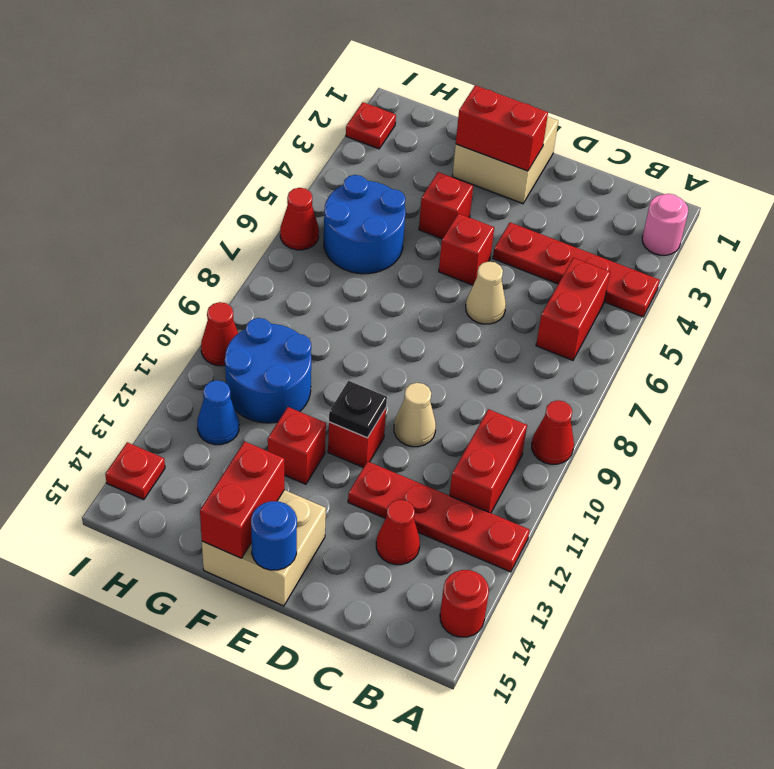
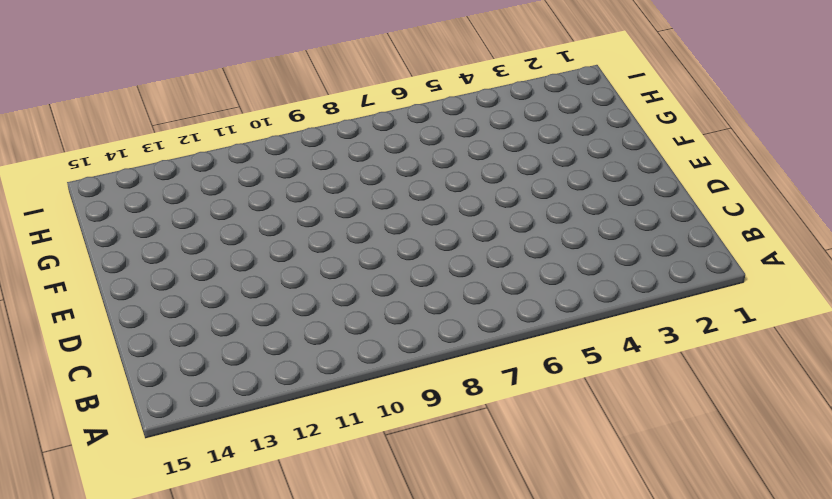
none -> pink 1x1 round brick [642,194,688,255]
none -> red 1x4 plate [493,222,659,317]
none -> red 1x1 cone [532,400,574,464]

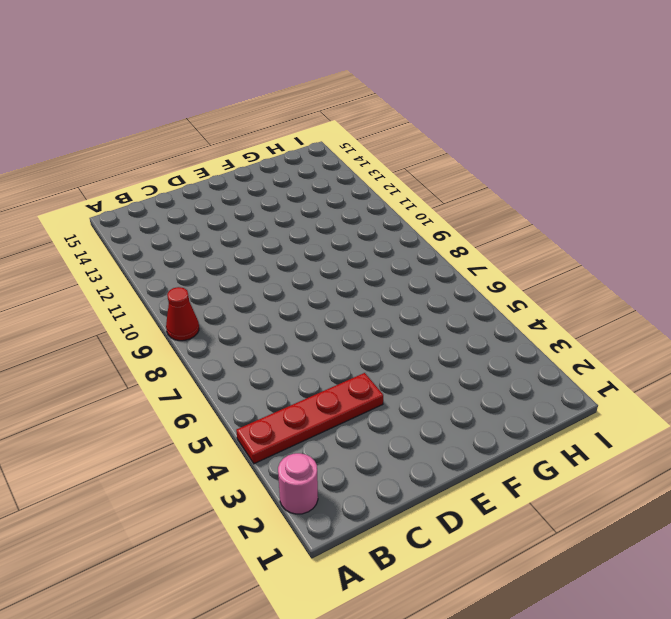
none -> red 1x4 plate [348,461,529,572]
none -> red 1x1 round brick [440,570,489,637]
none -> red 1x2 brick [536,258,610,360]

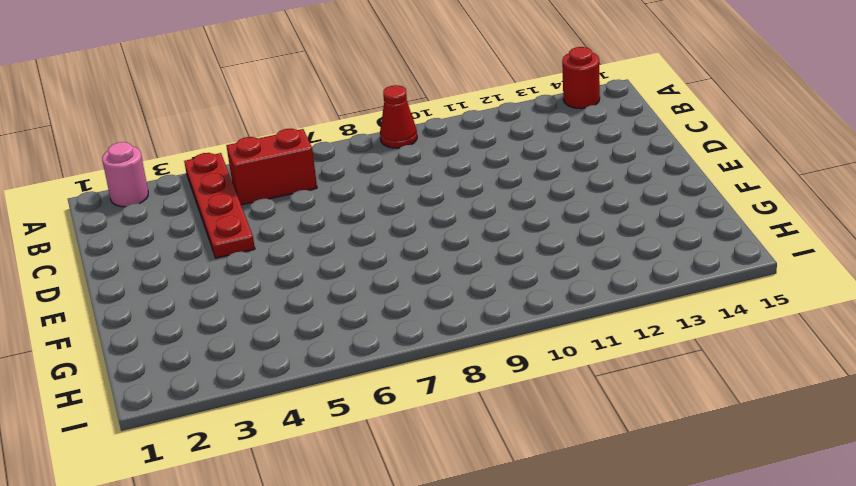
none -> red 1x4 plate [348,461,529,572]
none -> red 1x2 brick [449,409,527,513]
none -> red 1x1 cone [376,500,420,565]

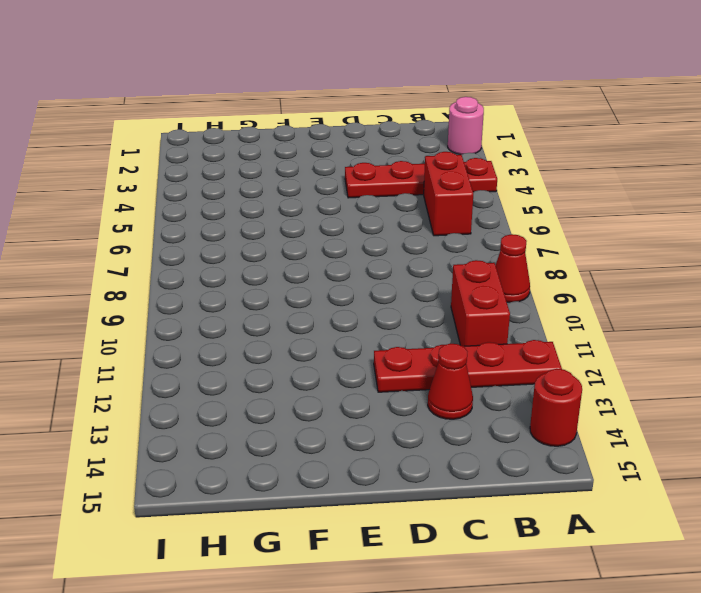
none -> tan 1x1 cone [466,262,506,324]
none -> tan 1x1 cone [394,383,436,447]
none -> tan 2x2 brick [452,117,558,204]

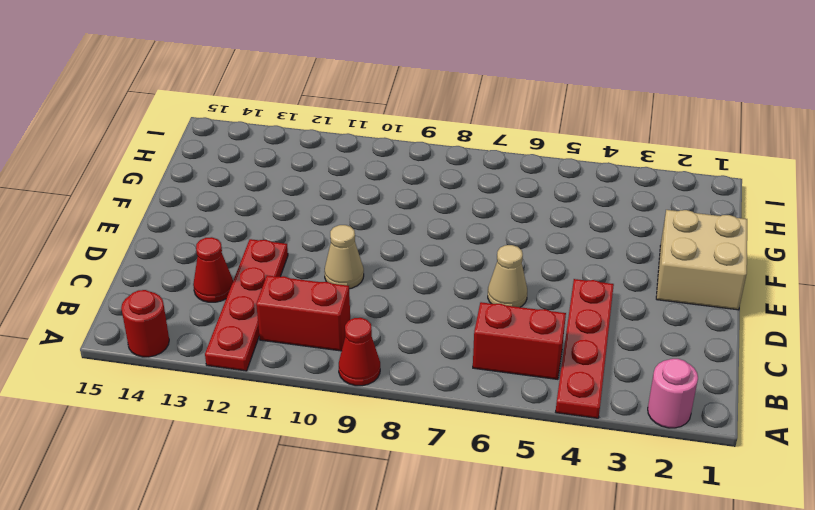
none -> red 1x1 brick [439,213,494,285]
none -> red 1x1 brick [328,408,386,467]
none -> tan 2x2 brick [202,490,326,606]

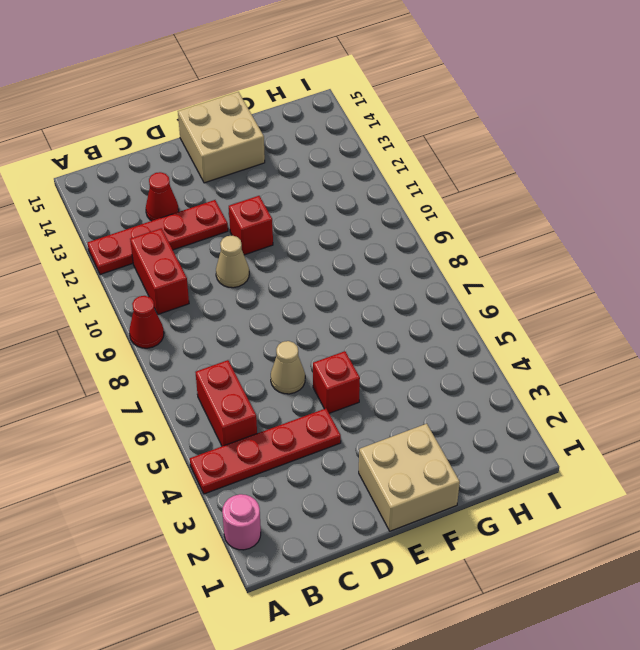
none -> red 1x1 round brick [440,570,489,637]
none -> red 1x1 brick [419,172,473,239]
none -> red 1x1 brick [268,407,326,484]

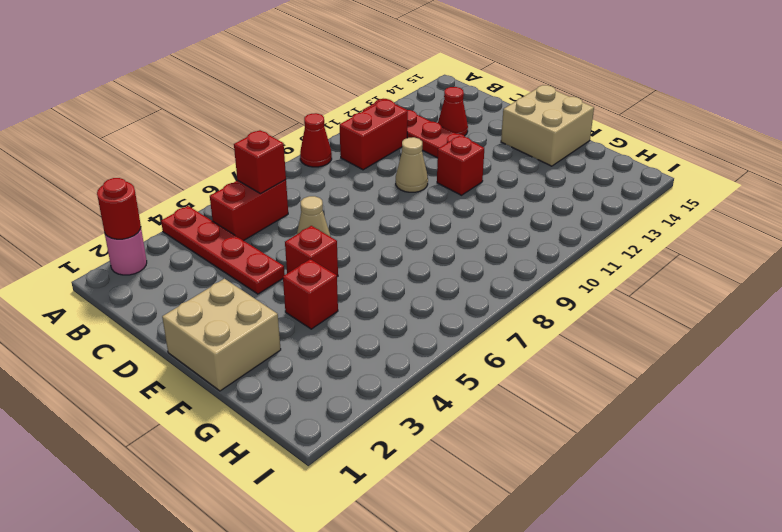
red 1x1 round brick [97,178,141,239] -> red 1x1 round brick moved to [440,570,489,637]
red 1x1 brick [234,130,286,194] -> red 1x1 brick moved to [268,407,326,484]
none -> blue 2x2 round brick [324,175,406,274]
none -> blue 2x2 round brick [225,318,311,423]
none -> blue 1x1 cone [197,380,239,445]

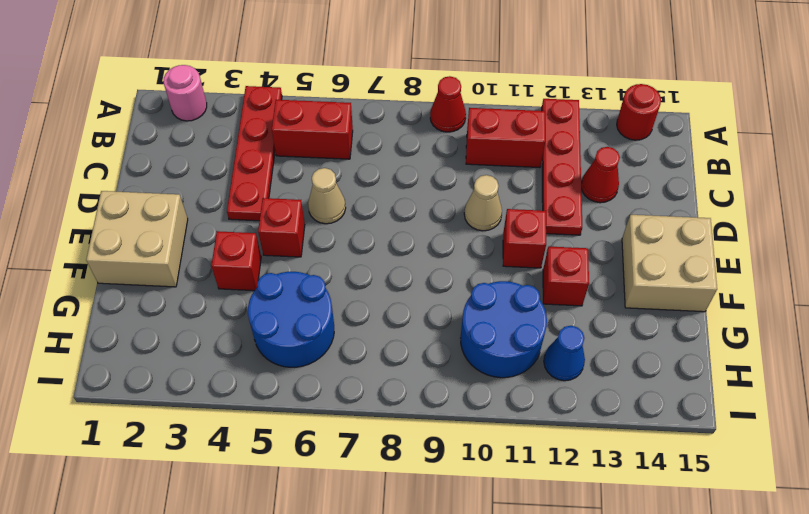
none -> red 1x1 plate [346,102,396,149]
none -> red 1x1 cone [280,188,319,250]
none -> red 1x1 cone [201,302,238,366]

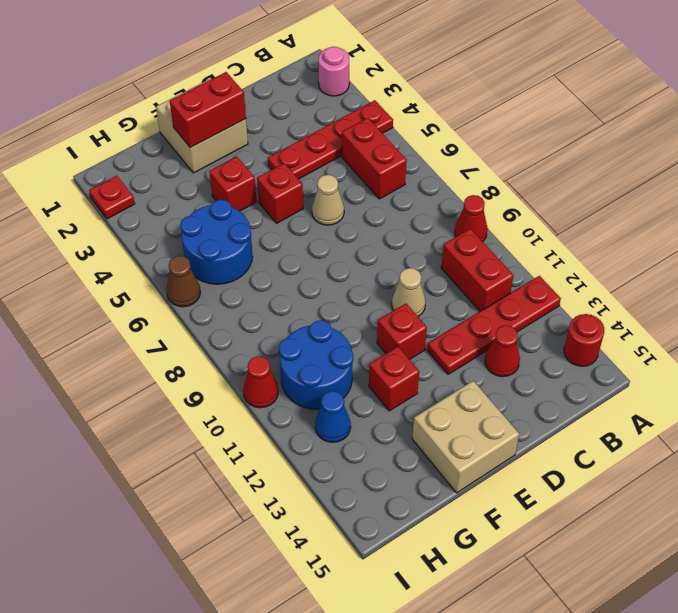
brown 1x1 cone [166,256,200,307] -> red 1x1 cone [280,188,319,250]
none -> red 1x1 plate [105,442,165,500]
none -> black 1x1 plate [329,381,387,438]
none -> blue 1x1 round brick [251,501,297,570]

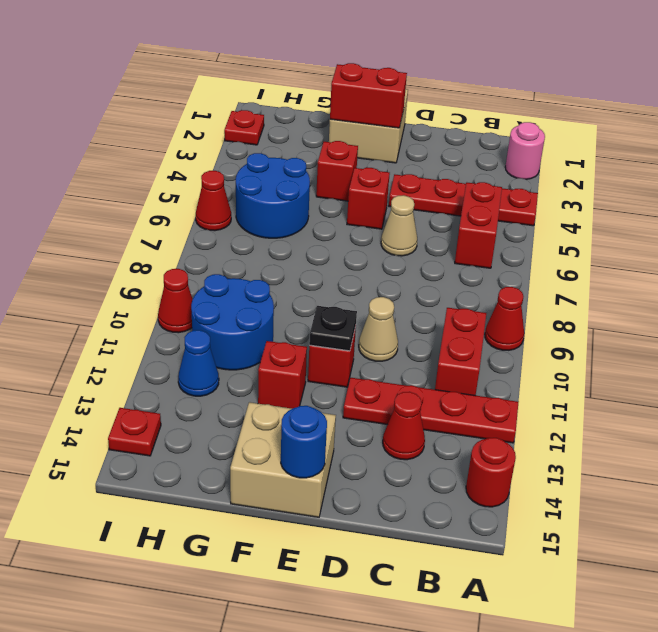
none -> red 1x2 brick [200,441,284,558]

